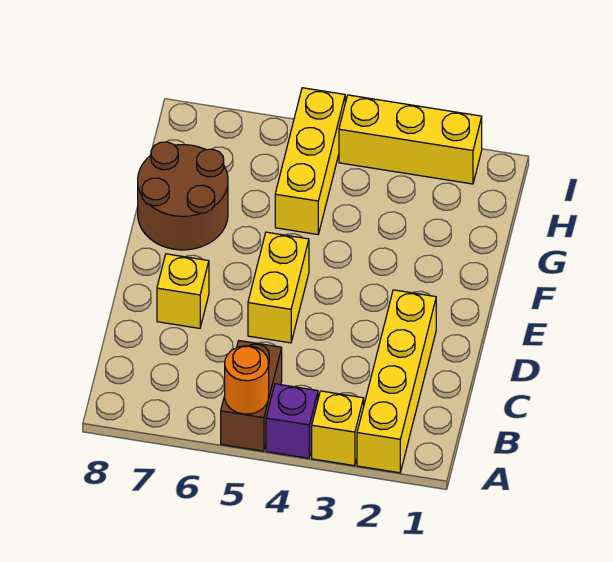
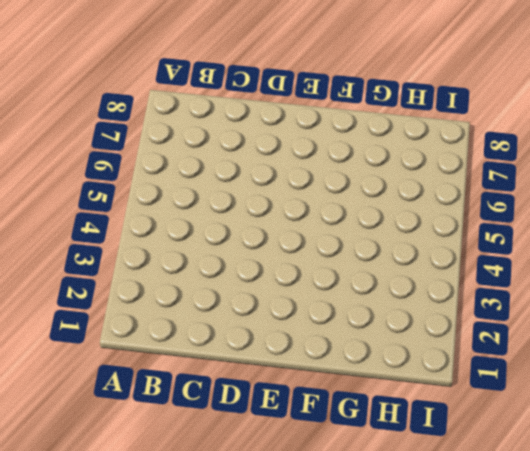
none -> yellow 1x4 brick [357,290,436,473]
none -> yellow 1x1 brick [312,391,364,466]

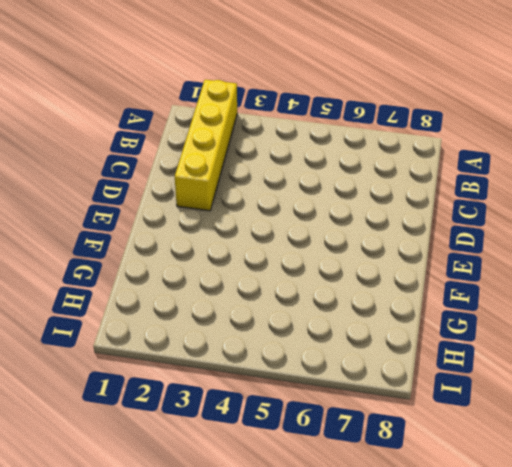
none -> yellow 1x1 brick [312,391,364,466]
none -> purple 1x1 brick [266,384,318,458]

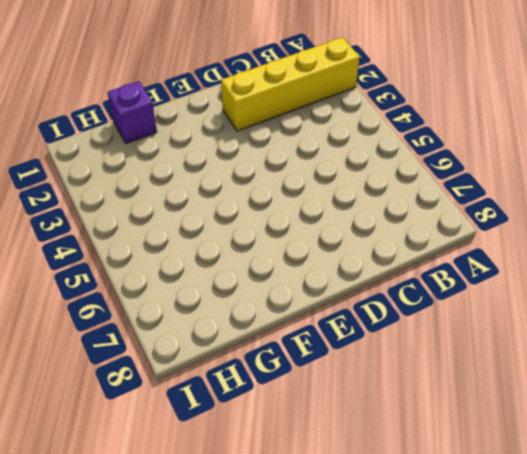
purple 1x1 brick [108,81,157,143] -> purple 1x1 brick moved to [266,384,318,458]
none -> yellow 1x1 brick [312,391,364,466]
none -> brown 1x2 brick [221,341,282,451]

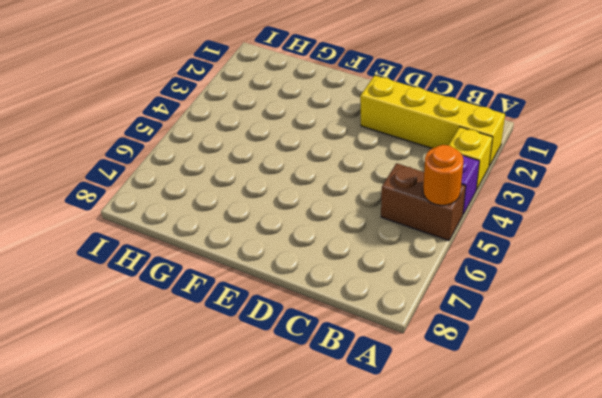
none -> yellow 1x2 brick [248,232,309,343]
none -> yellow 1x1 brick [157,254,209,328]

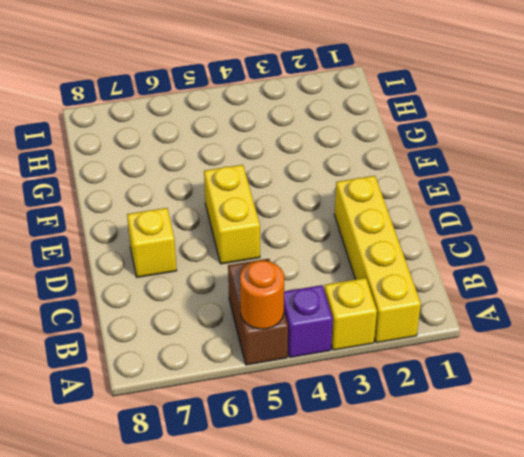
none -> brown 2x2 round brick [138,142,228,250]
none -> yellow 1x3 brick [275,88,345,235]

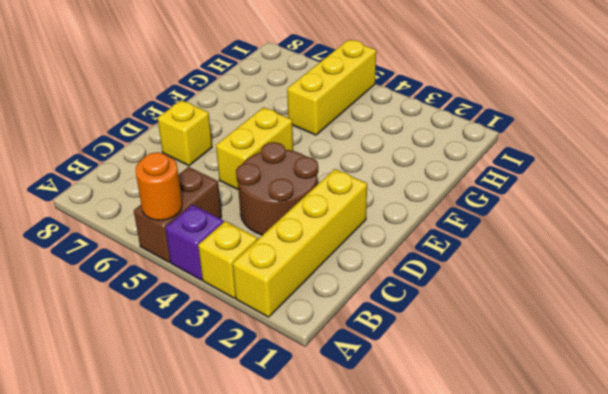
brown 2x2 round brick [236,142,318,235] -> brown 2x2 round brick moved to [138,142,228,250]
none -> yellow 1x3 brick [339,95,482,184]

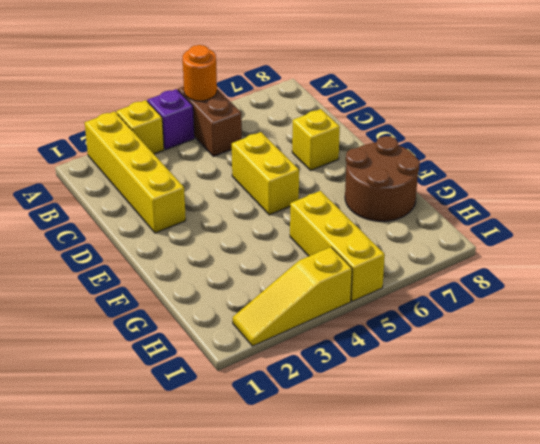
yellow 1x3 slope [233,247,352,346] -> yellow 1x3 brick [339,95,482,184]

